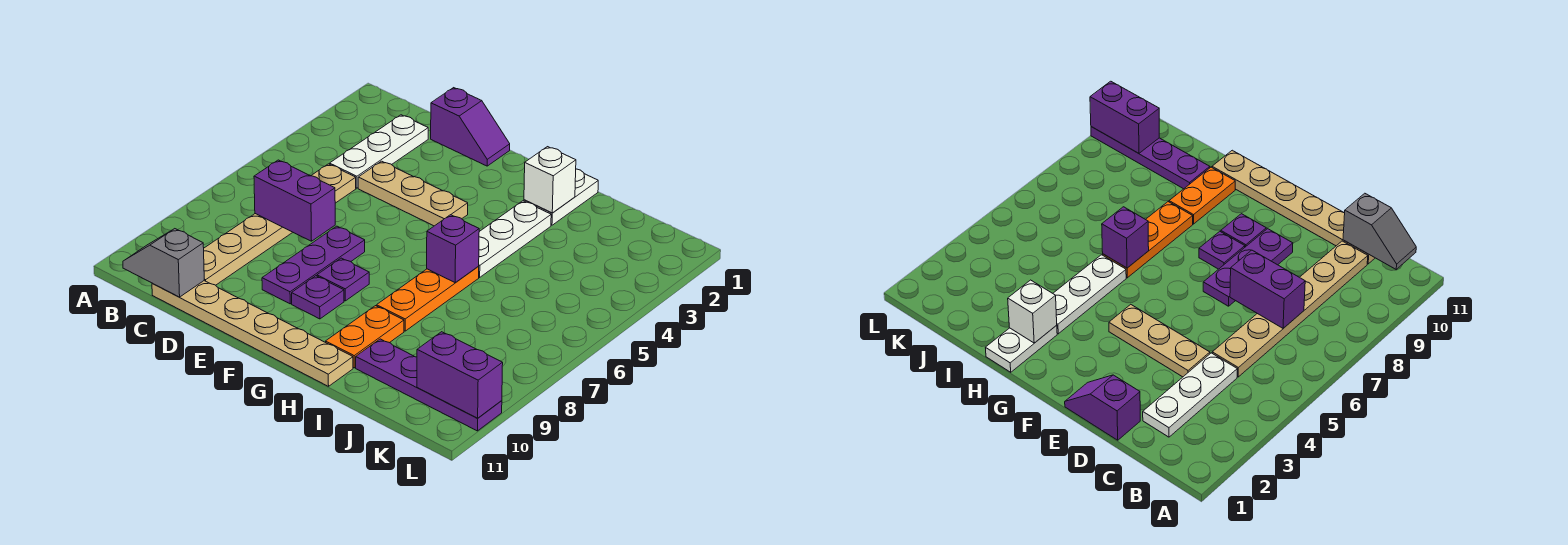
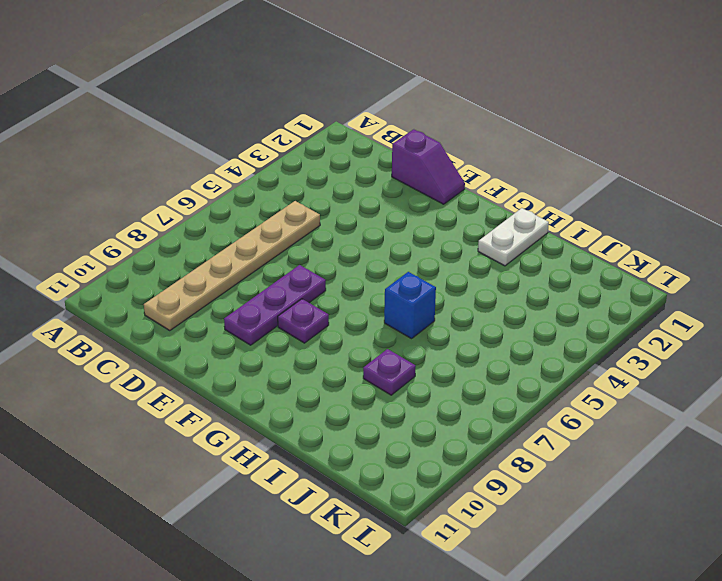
blue 1x1 brick [384,272,436,339] -> orange 1x3 plate [377,267,479,331]
purple 1x1 plate [363,349,416,395] -> purple 1x1 plate moved to [292,276,344,319]
none -> white 1x3 plate [330,115,428,188]
none -> tan 1x6 plate [152,281,353,386]
none -> tan 1x3 plate [358,161,468,226]

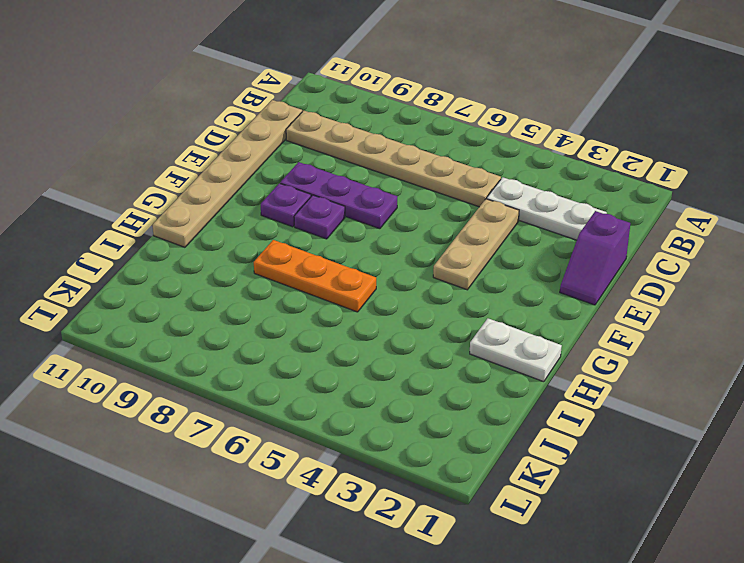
none -> white 1x3 plate [478,201,551,277]
none -> orange 1x2 plate [326,306,404,368]
none -> purple 1x4 plate [356,339,502,431]

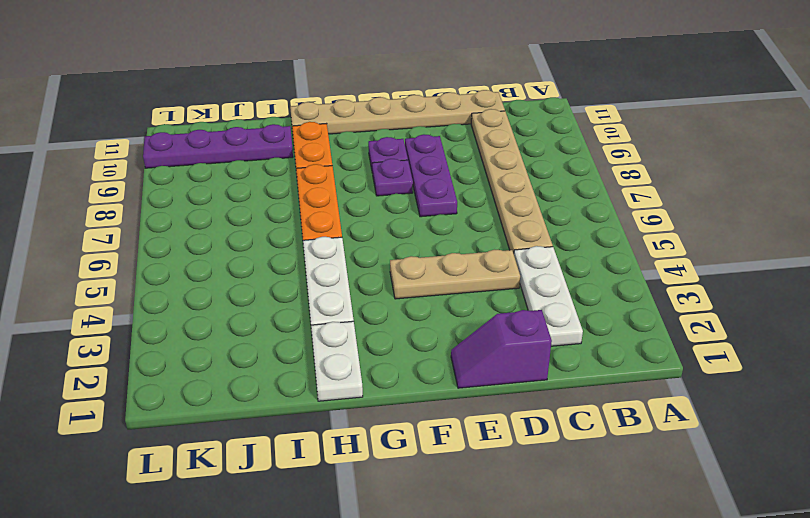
none -> grey 1x2 slope [123,229,204,297]
none -> purple 1x2 brick [254,160,335,241]
none -> white 1x1 brick [524,147,576,213]

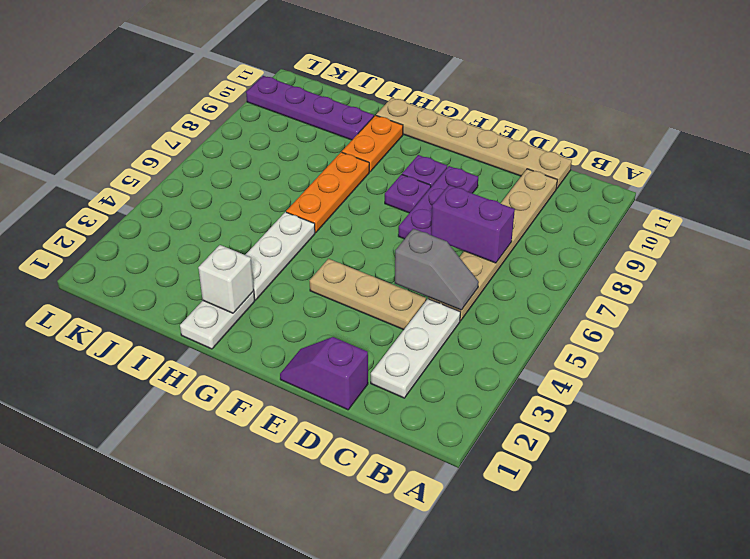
grey 1x2 slope [395,229,479,310] -> grey 1x2 slope moved to [123,229,204,297]
none -> purple 1x1 brick [427,215,479,283]
none -> purple 1x2 brick [417,332,503,418]

